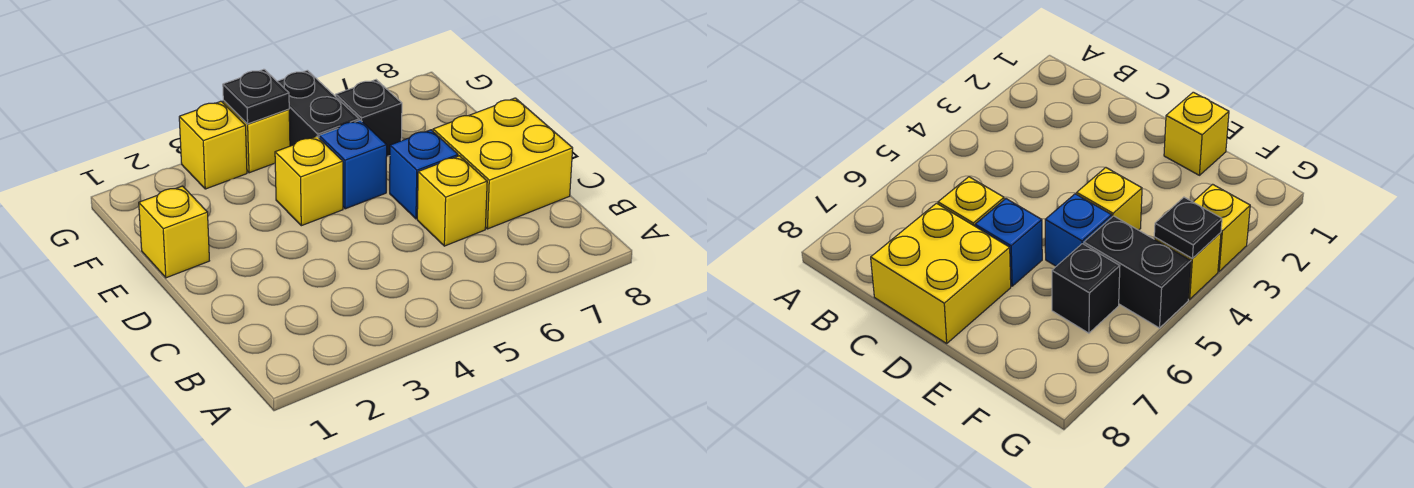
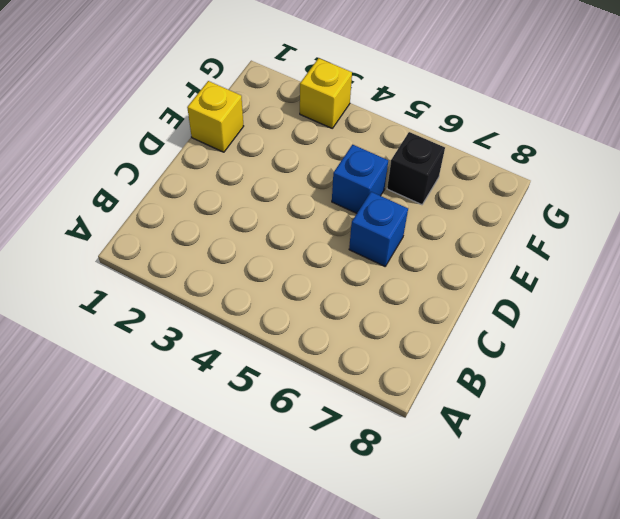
none -> yellow 1x1 brick [417,156,487,246]
none -> yellow 2x2 brick [433,98,573,229]

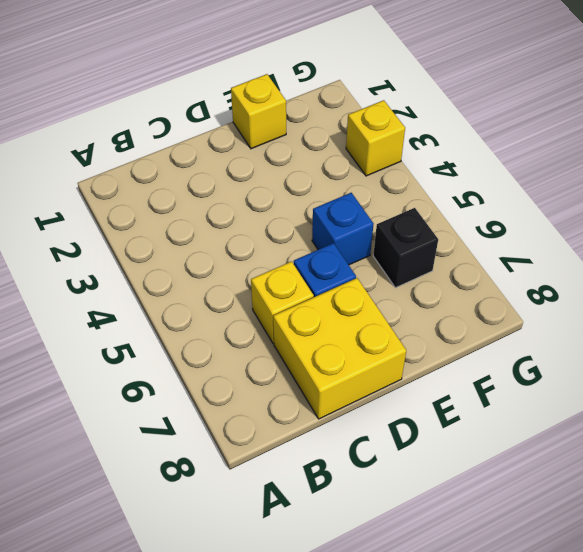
none -> yellow 1x1 brick [275,136,343,226]
none -> black 1x2 brick [277,70,359,146]

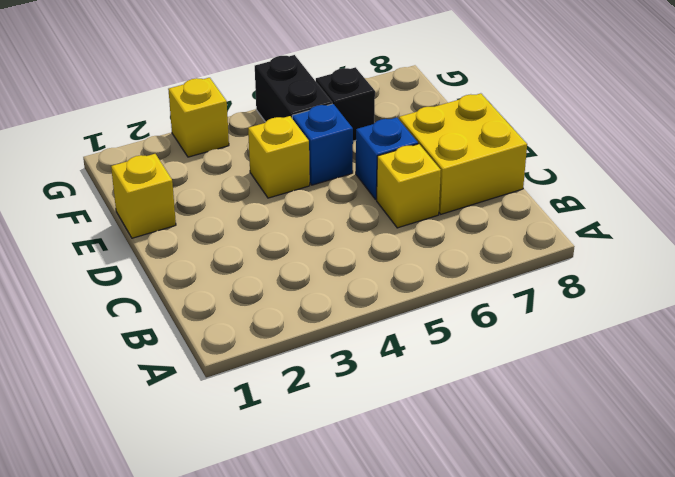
none -> yellow 1x1 brick [223,100,290,173]
none -> black 1x1 plate [223,69,289,124]

